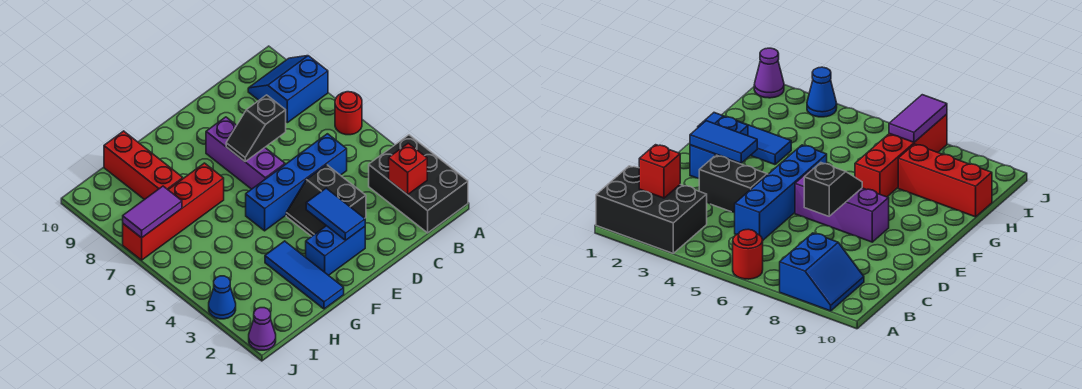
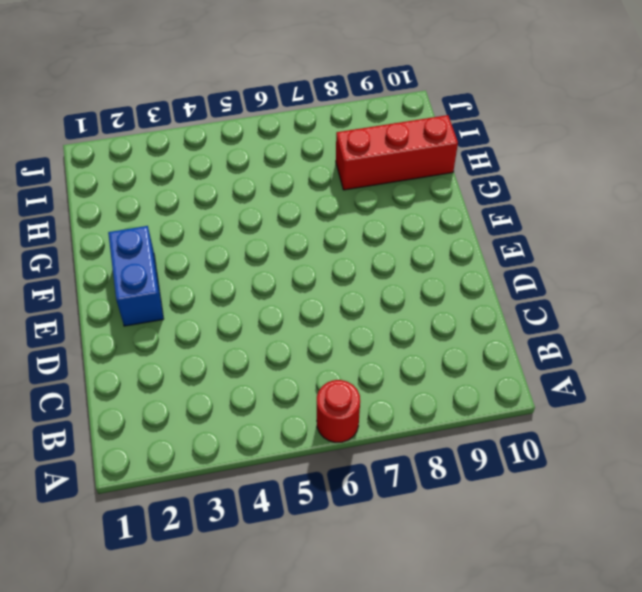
none -> black 2x3 brick [369,135,468,233]
none -> blue 2x2 slope [248,56,328,123]
none -> blue 1x4 brick [246,134,347,231]

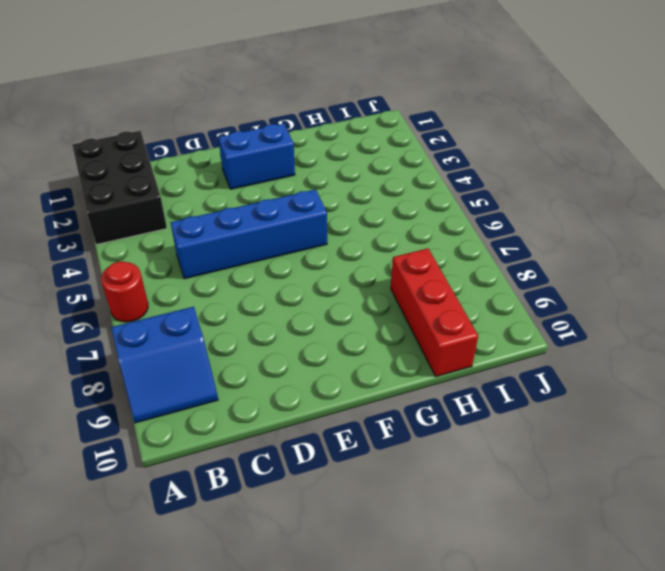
none -> black 2x2 slope [286,165,366,236]
none -> purple 1x3 brick [206,117,285,189]
none -> blue 1x3 tile [265,241,344,309]

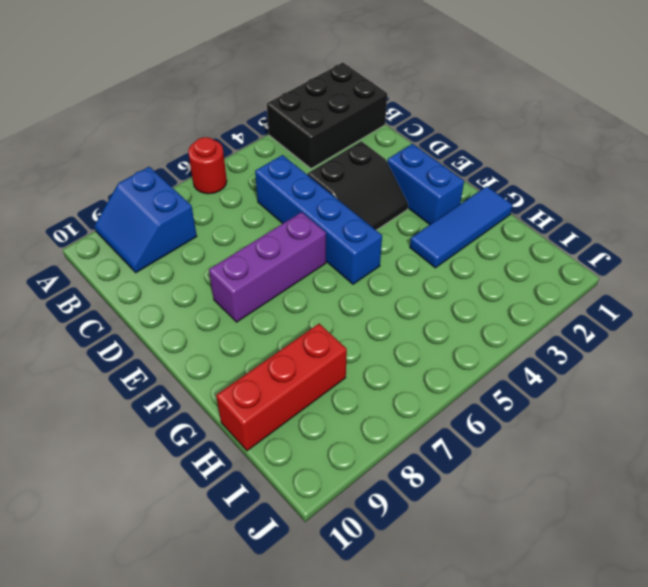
none -> red 1x4 brick [123,163,224,260]
none -> purple 1x1 cone [249,308,276,350]
none -> blue 1x1 cone [209,276,236,319]

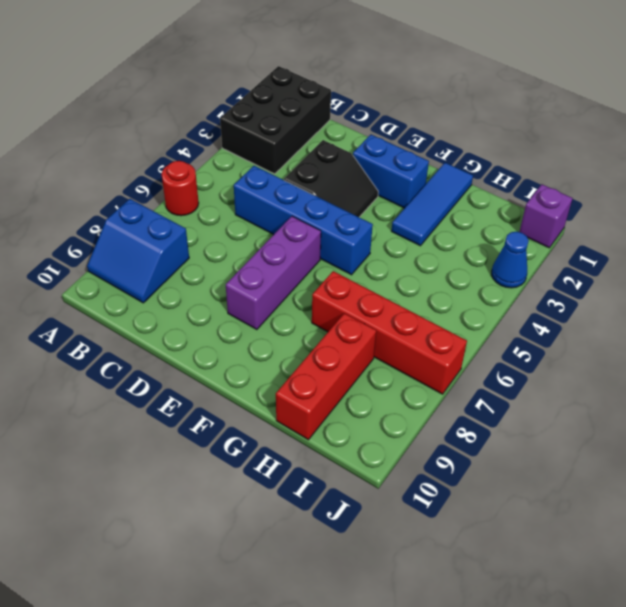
purple 1x1 brick [519,184,573,248] -> purple 1x1 cone [249,308,276,350]
none -> red 1x1 brick [389,143,427,195]
none -> black 1x2 slope [226,95,286,161]
none -> blue 1x2 tile [306,188,365,241]

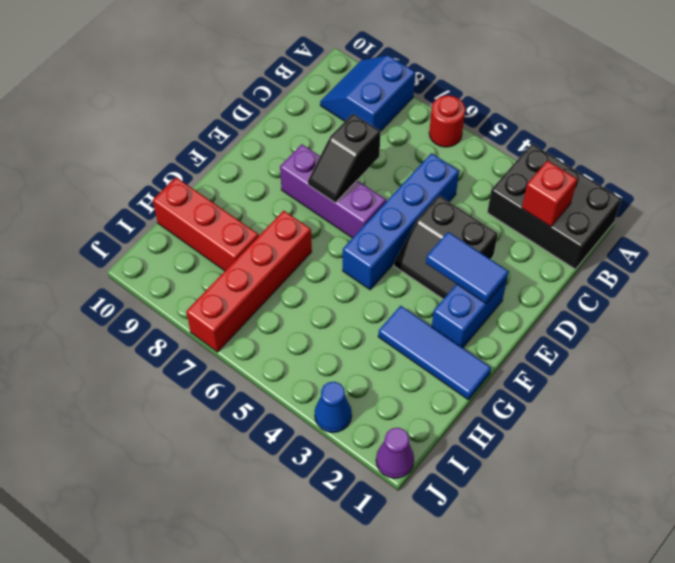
none -> purple 1x2 tile [123,186,182,238]

